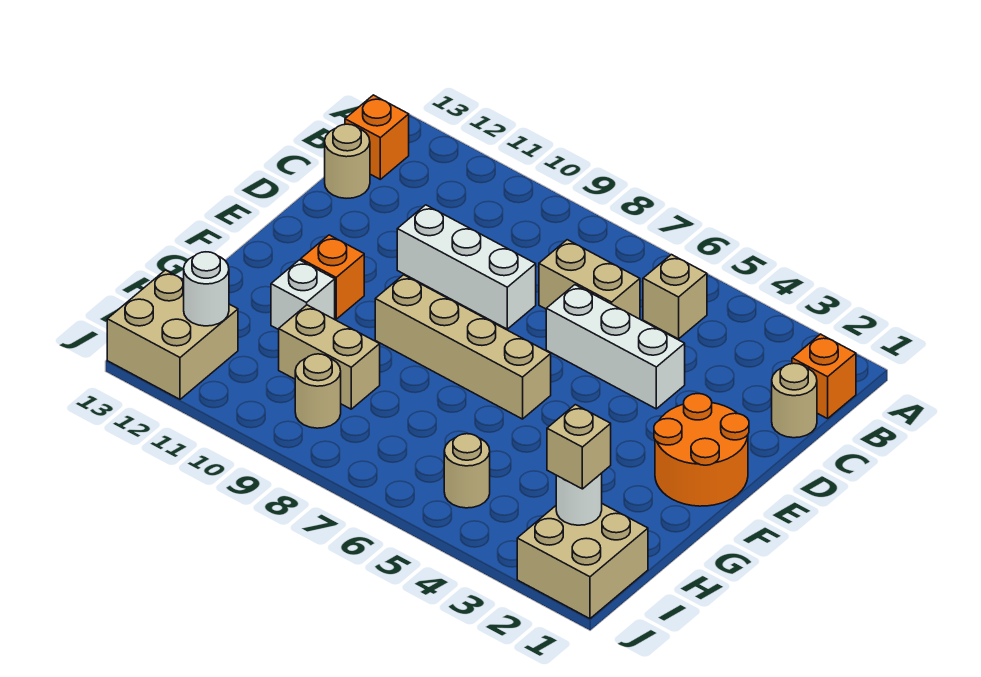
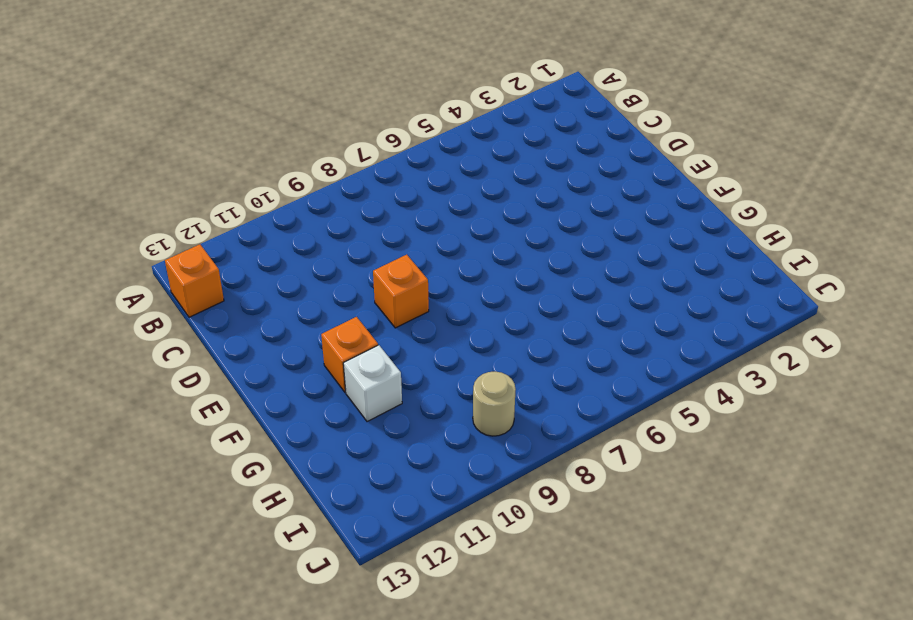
orange 1x1 brick [373,255,429,328] -> orange 1x1 brick moved to [792,334,856,419]
none -> tan 1x1 brick [643,254,707,339]
none -> tan 1x1 round brick [772,363,817,438]
none -> tan 1x2 brick [539,240,640,319]

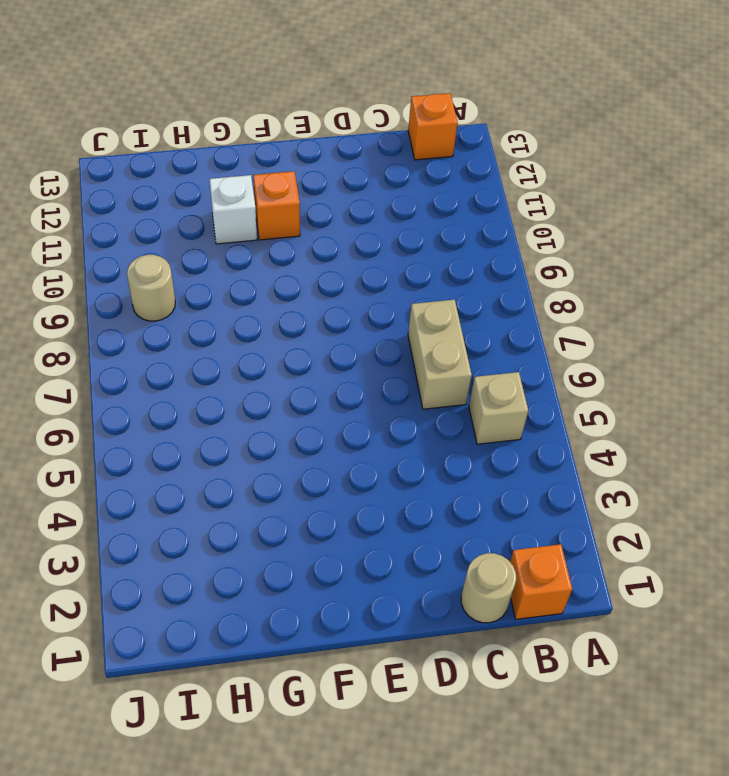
none -> tan 1x1 round brick [325,124,370,198]
none -> white 1x3 brick [546,285,685,409]
none -> white 1x3 brick [397,205,536,329]

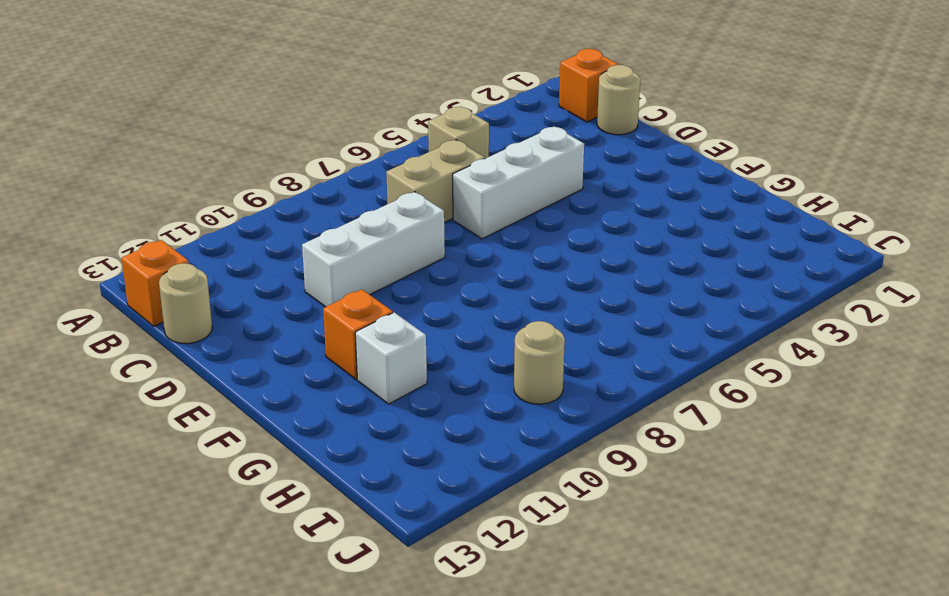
none -> orange 2x2 round brick [654,394,749,506]
none -> tan 1x4 brick [375,275,551,419]
none -> tan 1x2 brick [279,305,380,409]

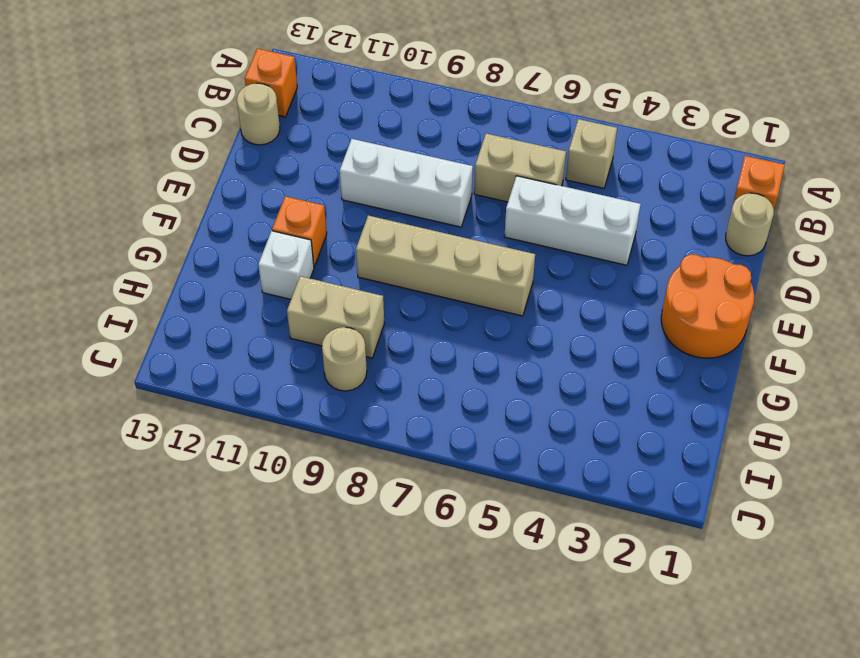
none -> tan 2x2 brick [517,504,648,619]
none -> tan 1x1 round brick [444,434,490,508]
none -> tan 2x2 brick [107,270,238,399]

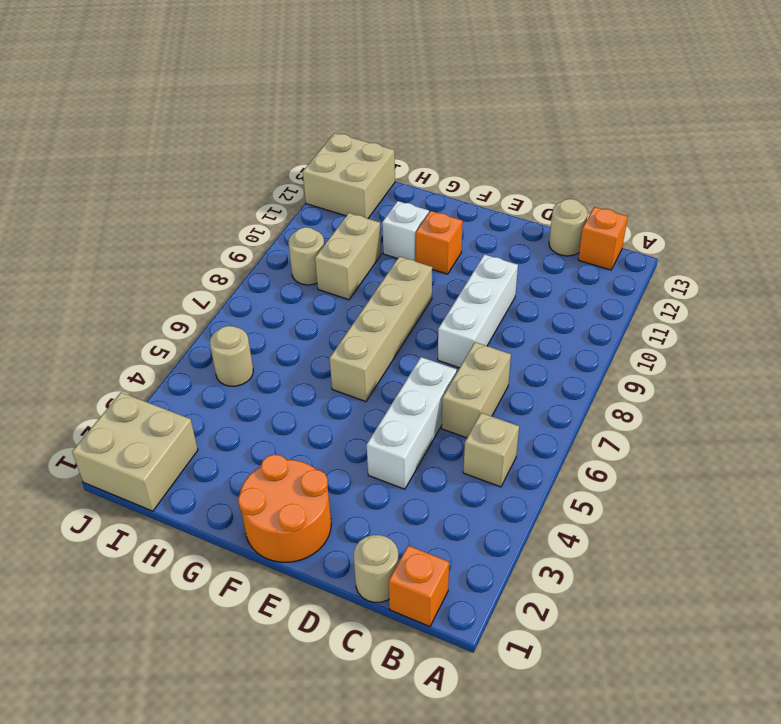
none -> white 1x1 round brick [556,473,602,525]
none -> white 1x1 round brick [184,252,229,326]
none -> tan 1x1 brick [547,405,611,489]

